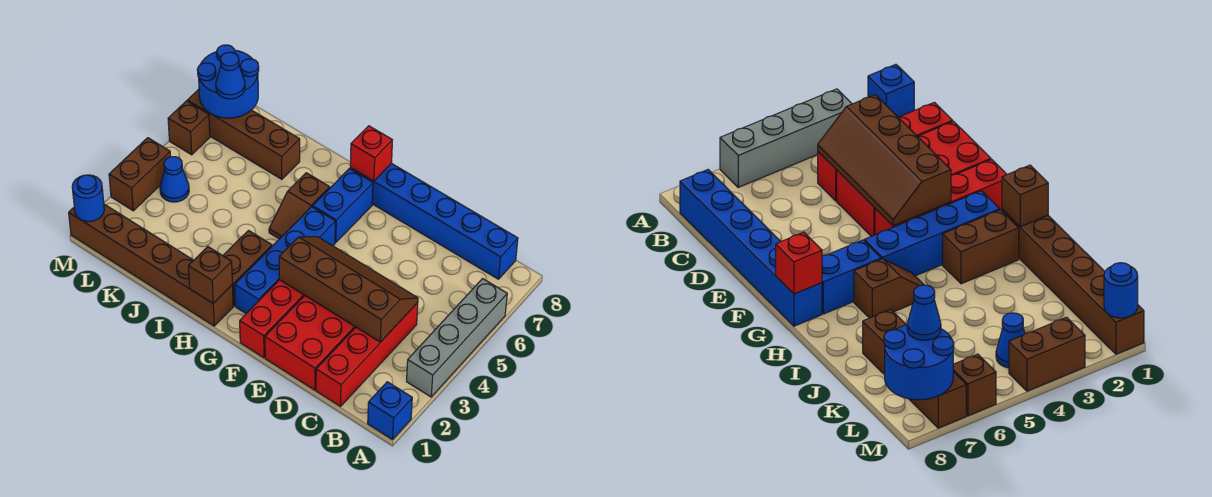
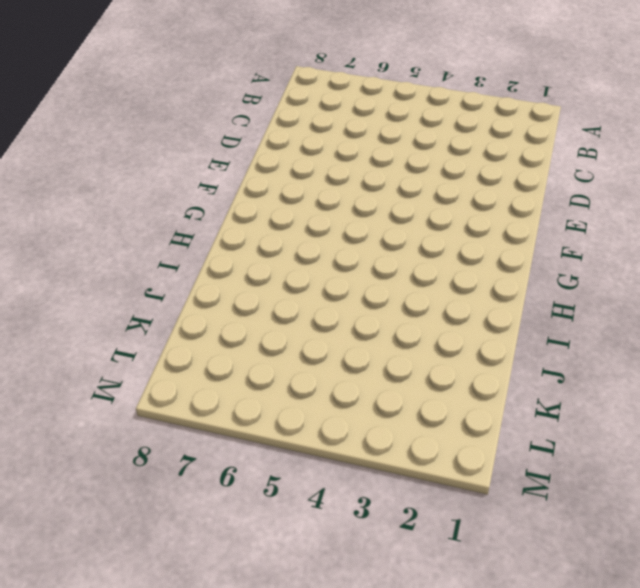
none -> blue 1x1 brick [368,382,412,440]
none -> grey 1x4 brick [407,279,507,397]
none -> blue 1x6 brick [350,163,518,279]

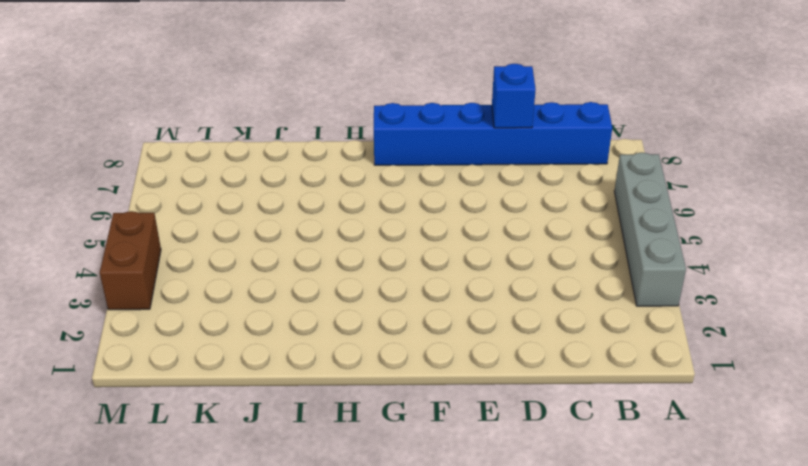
blue 1x1 brick [492,64,536,128] -> blue 1x1 brick moved to [368,382,412,440]
none -> red 1x4 brick [316,303,418,406]
none -> red 2x4 brick [265,296,355,390]
none -> red 1x4 brick [240,280,305,358]

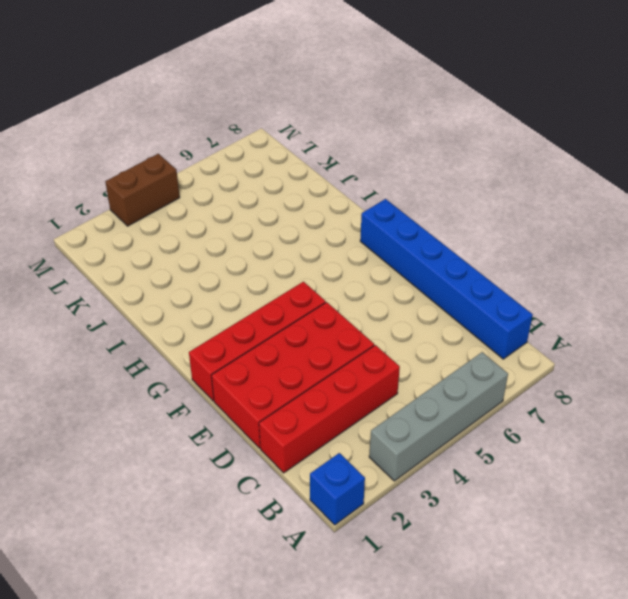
none -> blue 1x4 brick [235,207,335,313]
none -> blue 1x2 brick [313,169,373,242]
none -> brown 1x6 brick [69,204,233,326]

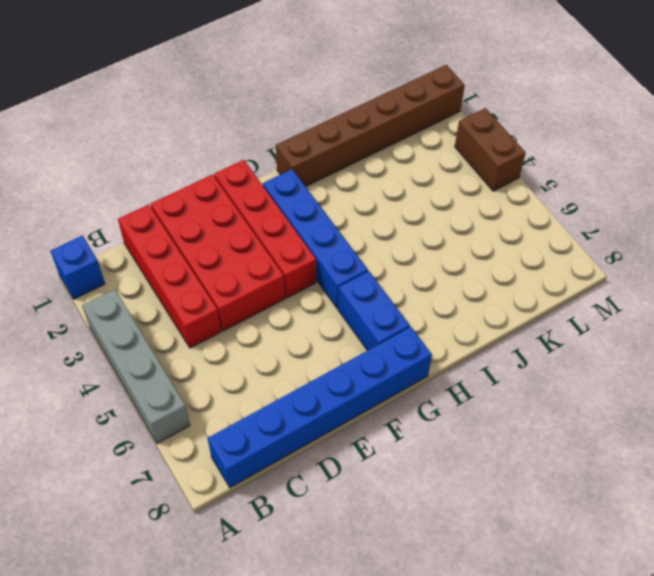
none -> brown 1x2 brick [223,231,272,306]
none -> brown 1x2 slope [269,173,330,239]
none -> brown 1x4 brick [187,89,300,179]

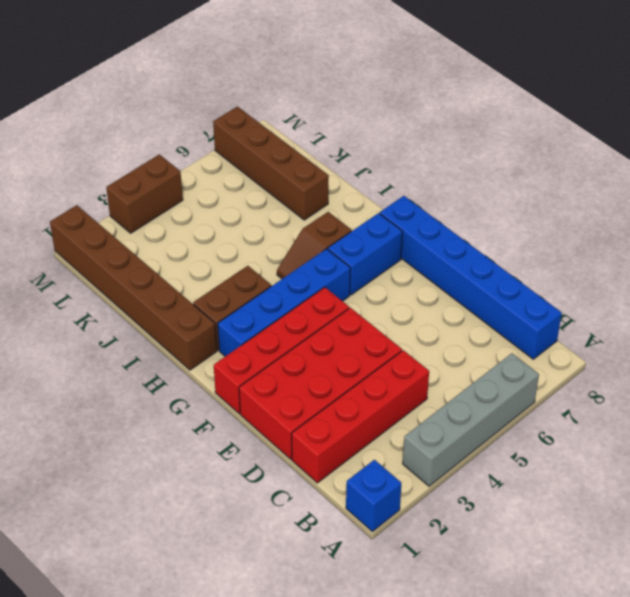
none -> blue 1x1 cone [160,157,189,202]
none -> brown 1x1 brick [168,101,210,155]
none -> brown 2x4 slope [279,237,418,342]

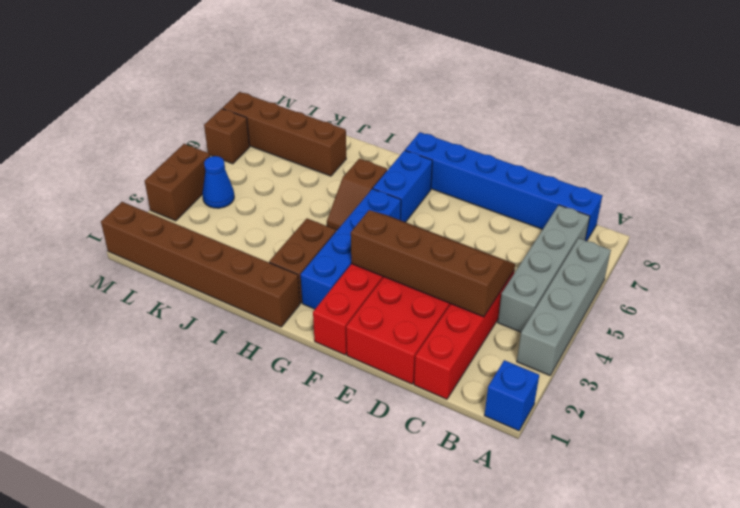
grey 1x4 brick [498,205,590,332] -> none
none -> red 1x1 brick [350,126,392,181]
none -> brown 1x1 brick [188,247,232,303]
none -> blue 2x2 round brick [197,45,259,118]

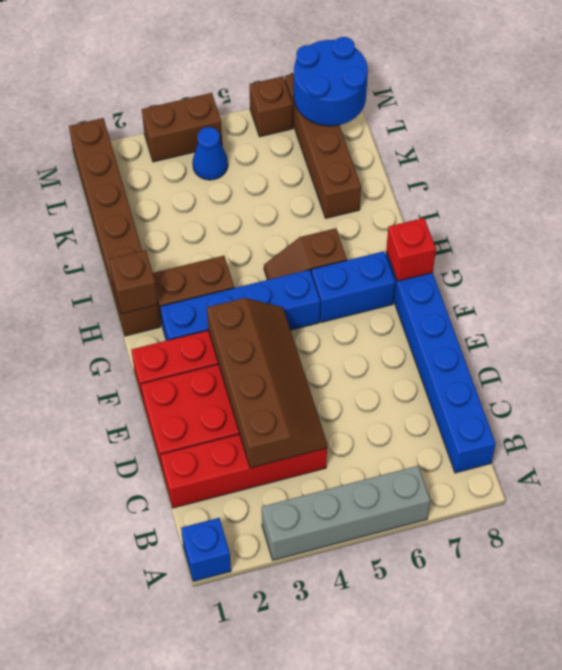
none -> blue 1x1 round brick [72,175,104,222]
none -> blue 1x1 cone [216,52,245,99]

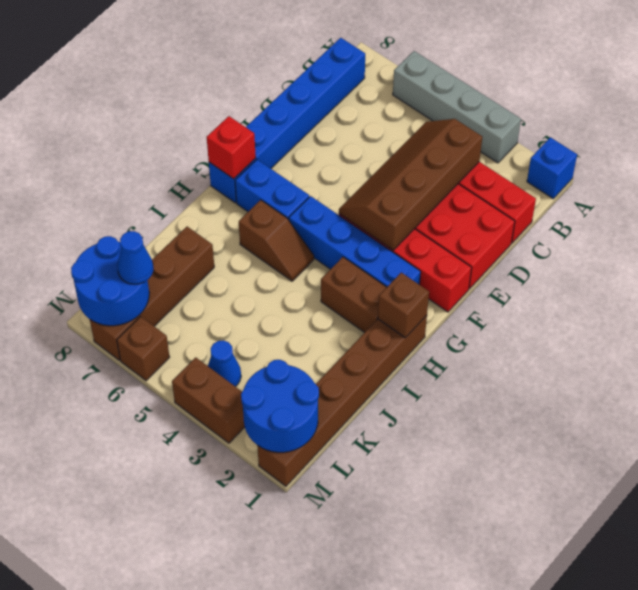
blue 2x2 round brick [241,360,319,452] -> blue 1x1 round brick [72,175,104,222]

